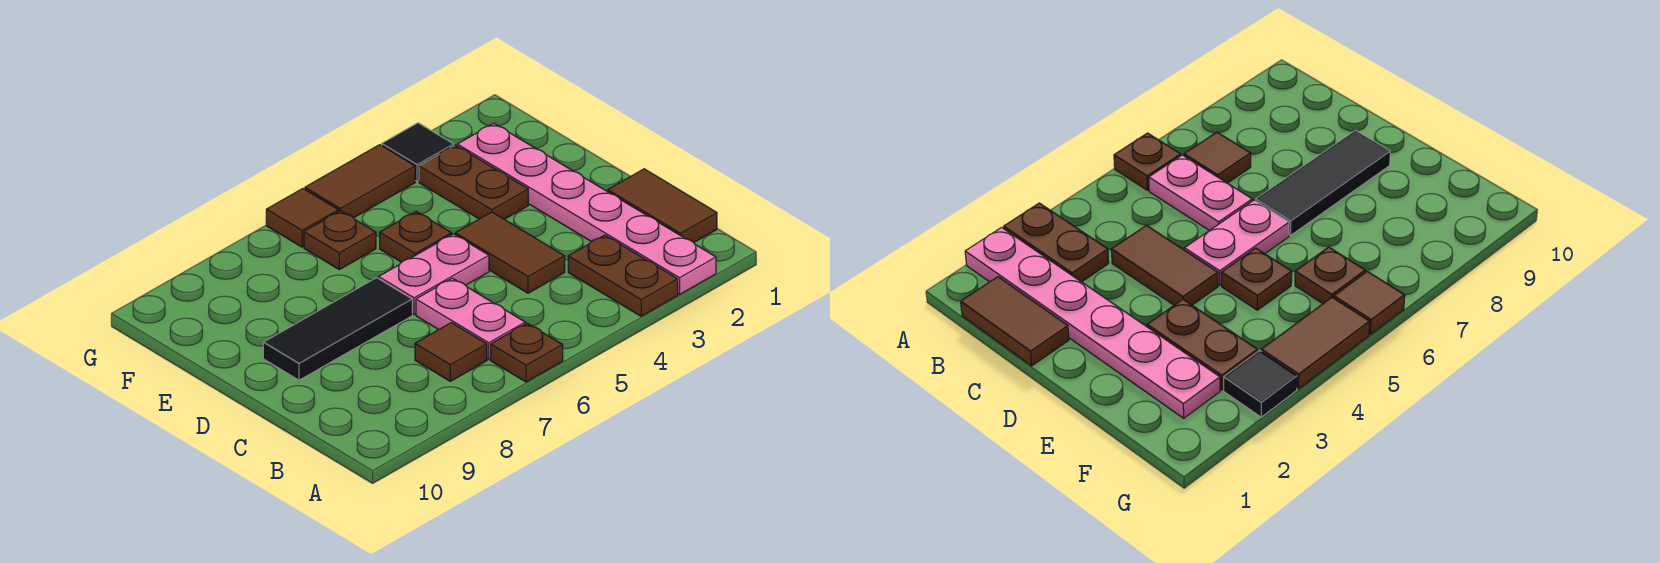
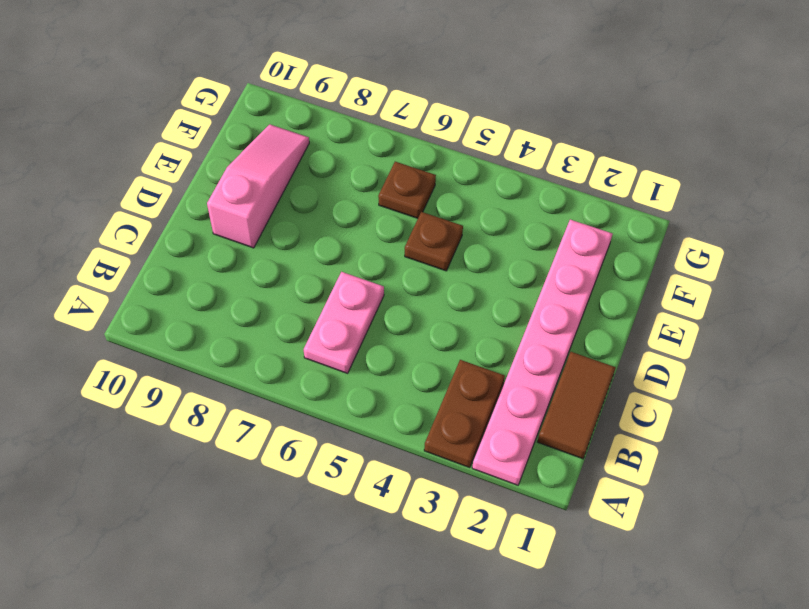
pink 1x3 slope [207,124,309,248] -> black 1x3 tile [263,278,412,380]
none -> brown 1x1 plate [491,323,563,382]
none -> brown 1x1 tile [415,323,487,381]
none -> brown 1x2 tile [455,212,565,293]

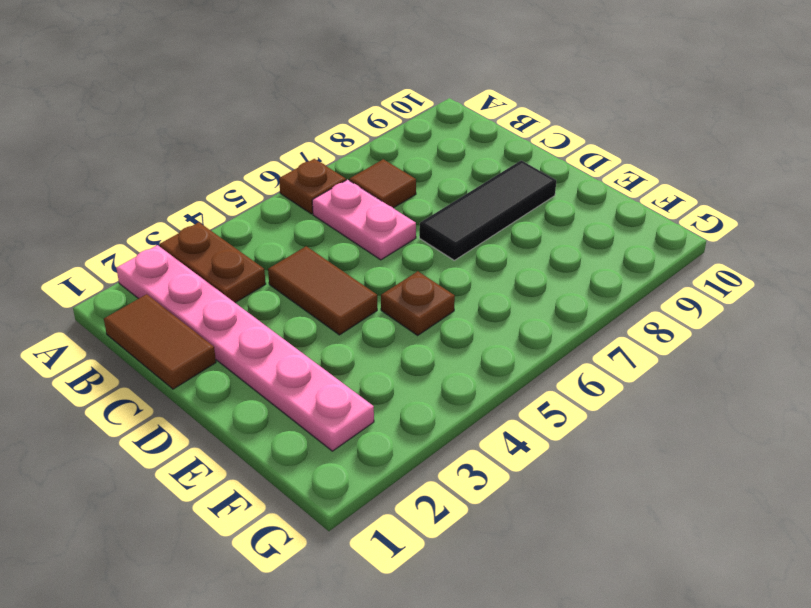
none -> pink 1x2 plate [379,234,489,315]
none -> brown 1x2 plate [419,145,528,219]
none -> brown 1x1 plate [304,211,376,270]

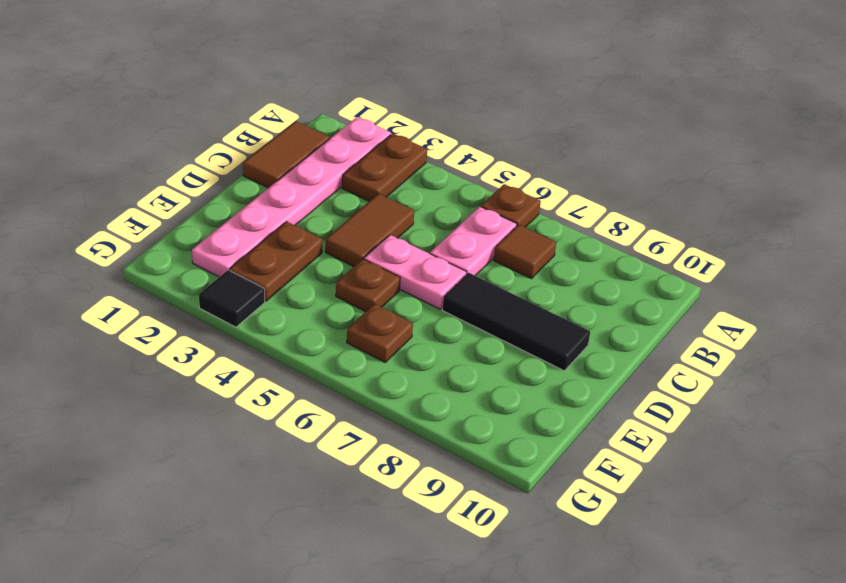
none -> brown 1x2 tile [305,145,415,218]
none -> brown 1x1 tile [266,189,339,247]

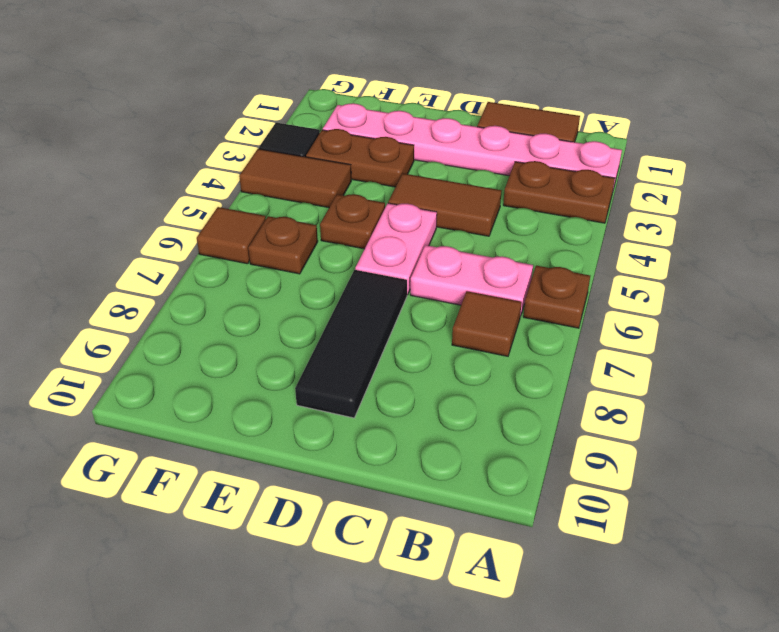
brown 1x2 tile [239,149,351,208] -> brown 1x2 tile turned to [305,145,415,218]

